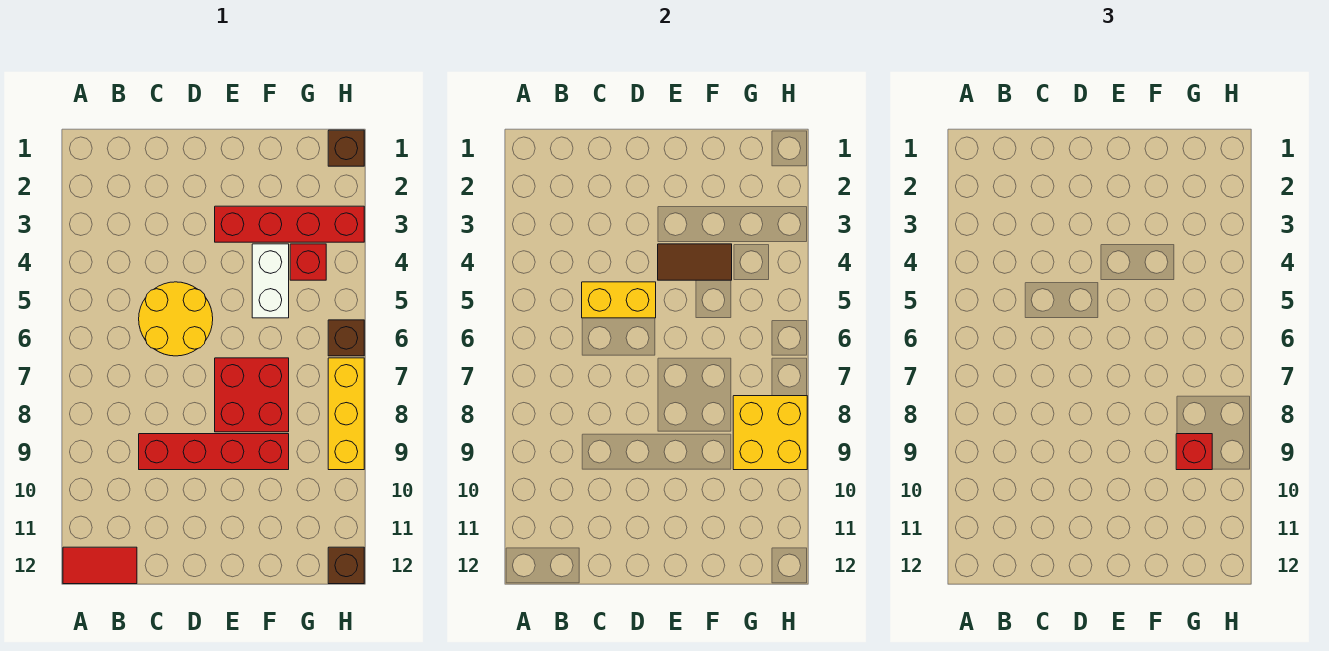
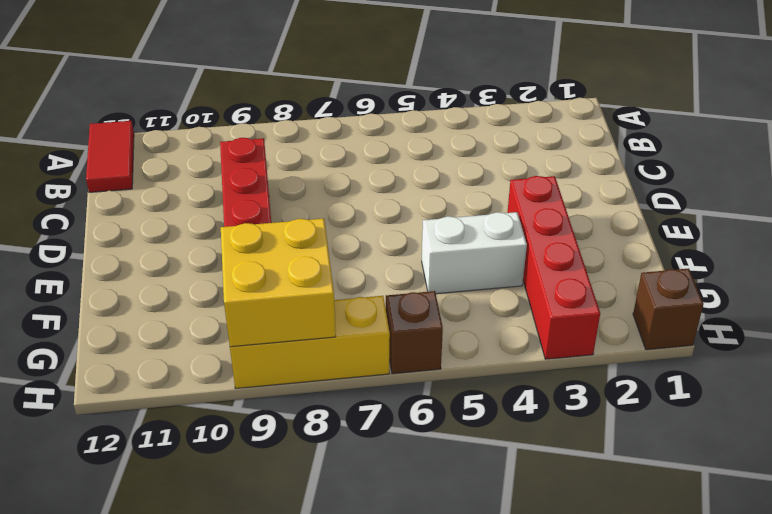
none -> yellow 2x2 round brick [139,282,213,356]
none -> red 2x2 brick [215,358,289,432]
none -> red 1x1 brick [290,244,326,280]

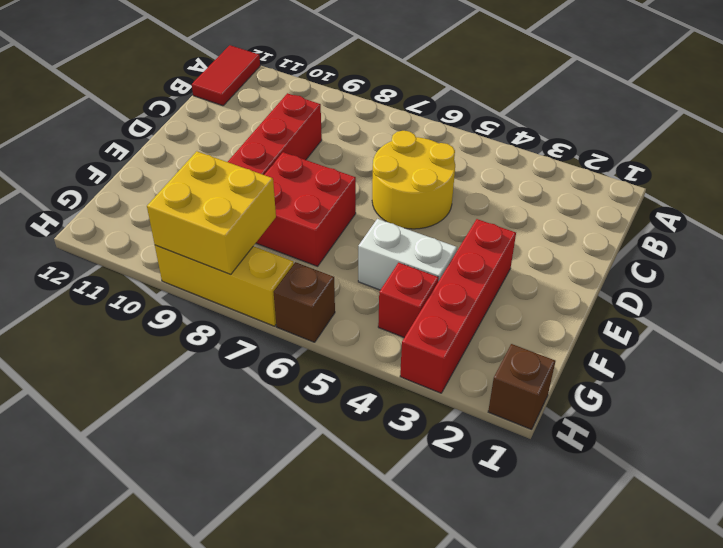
none -> brown 1x1 brick [328,547,364,584]
none -> yellow 1x2 brick [582,282,656,318]
none -> brown 1x2 tile [658,244,732,280]

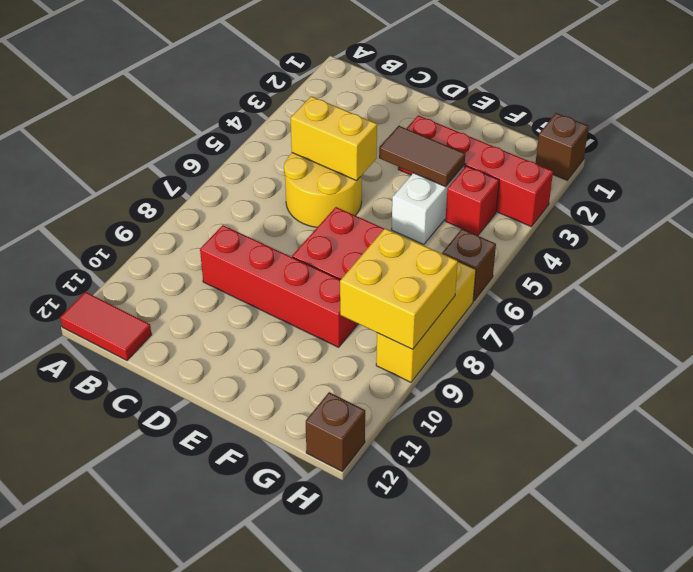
none -> red 1x1 brick [1176,434,1212,470]

